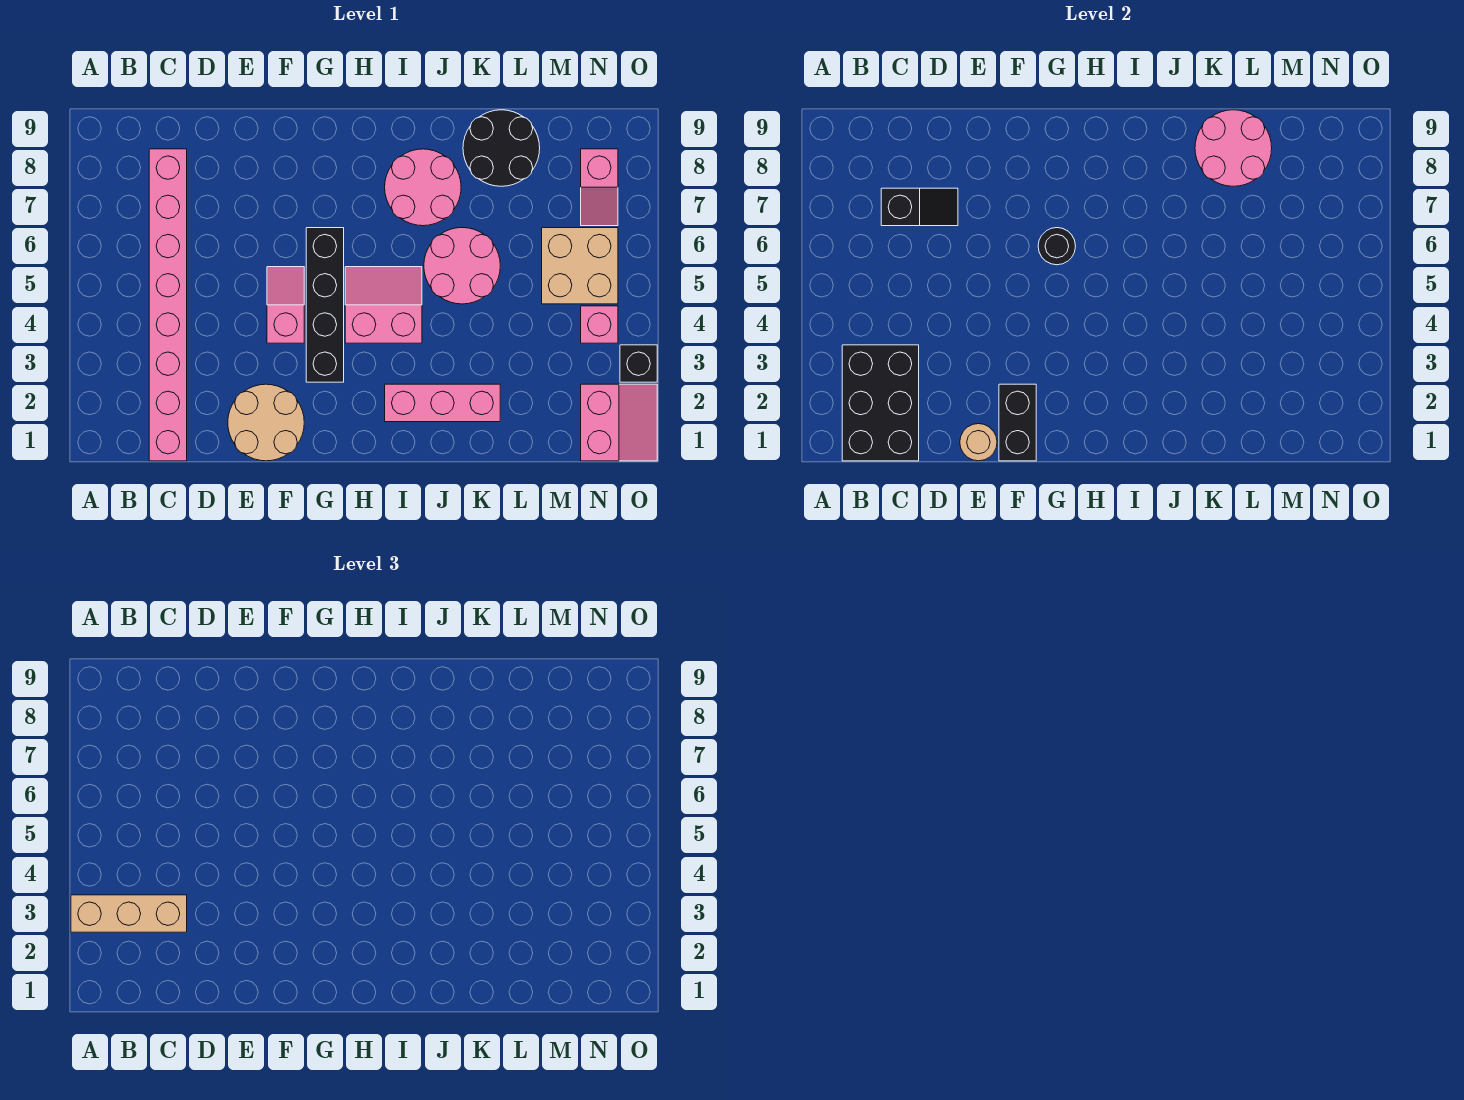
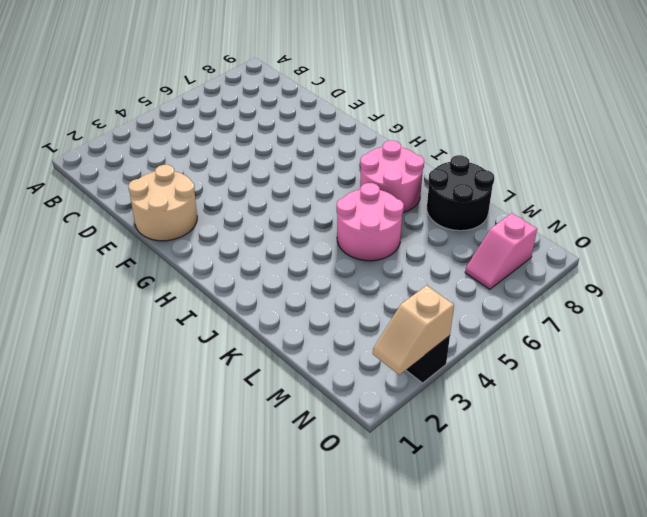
tan 1x2 slope [373,285,454,375] -> none
none -> pink 1x8 brick [149,149,187,461]
none -> pink 1x2 slope [267,267,304,343]
none -> black 1x4 brick [306,228,344,382]

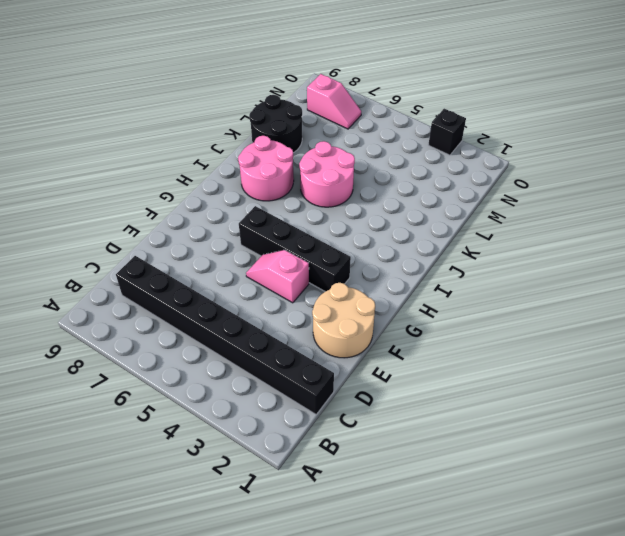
black 1x8 brick [116,256,334,414] -> pink 1x8 brick [149,149,187,461]
none -> pink 2x2 slope [345,267,422,343]
none -> pink 1x3 brick [385,384,500,422]
none -> tan 2x2 brick [542,228,618,304]

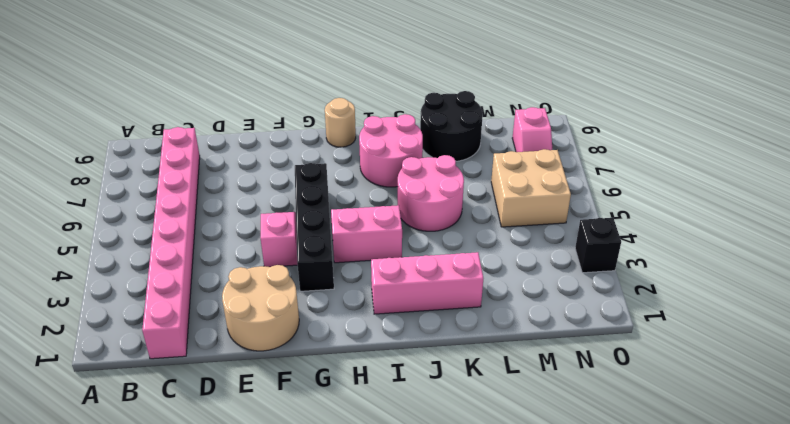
tan 1x1 round brick [325,98,356,147] -> tan 1x1 round brick moved to [960,424,997,461]
none -> pink 2x2 slope [581,384,657,461]
none -> pink 1x1 brick [581,306,618,343]
none -> black 2x3 brick [842,345,919,461]

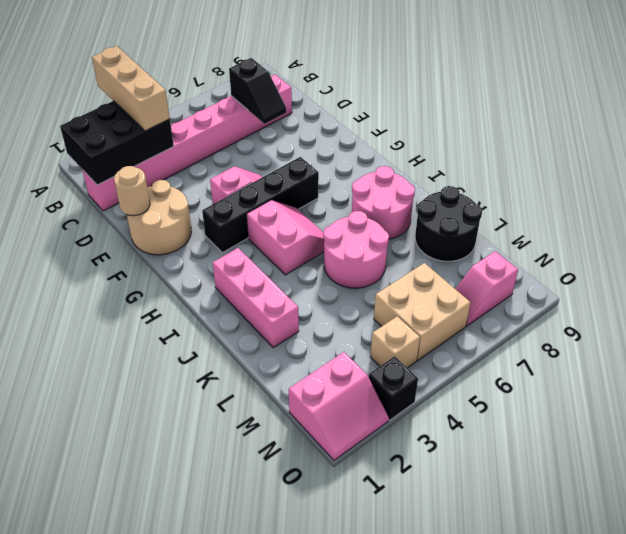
tan 1x1 brick [370,316,420,368] -> pink 1x1 brick [581,306,618,343]
none -> black 1x2 brick [999,384,1036,461]
none -> black 1x1 round brick [1038,228,1076,265]
none -> pink 2x2 round brick [1195,110,1272,186]

